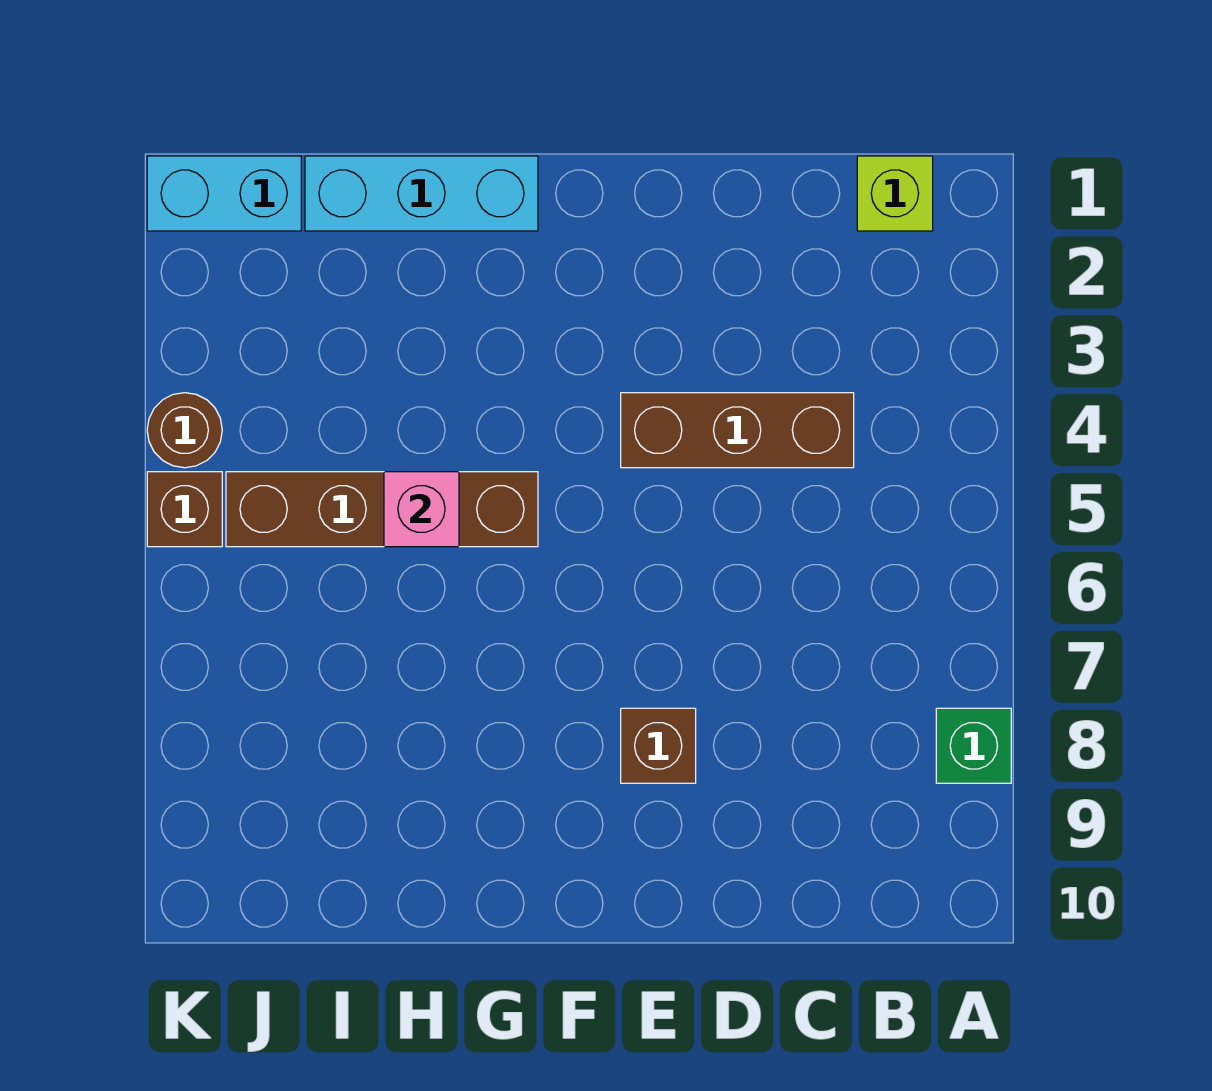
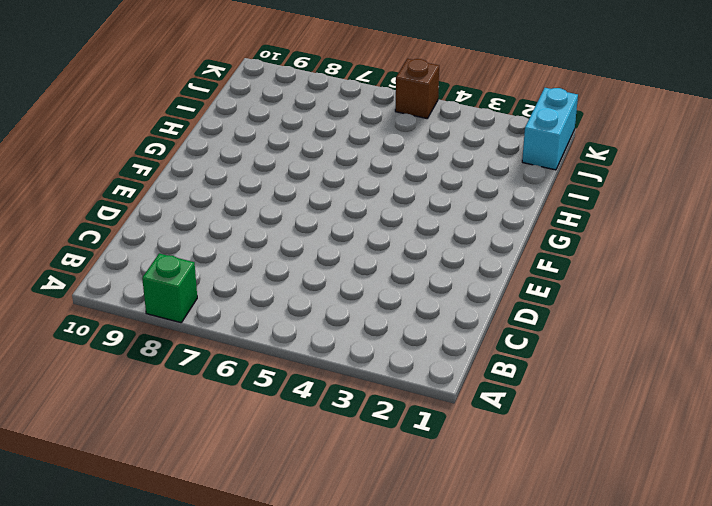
none -> lime 1x1 brick [857,156,933,231]
none -> brown 1x3 brick [621,393,854,468]

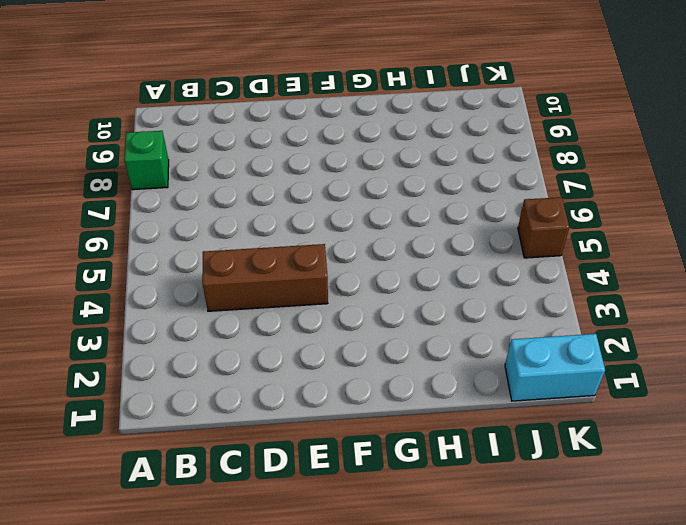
none -> lime 1x1 brick [857,156,933,231]
none -> brown 1x1 brick [621,708,696,783]

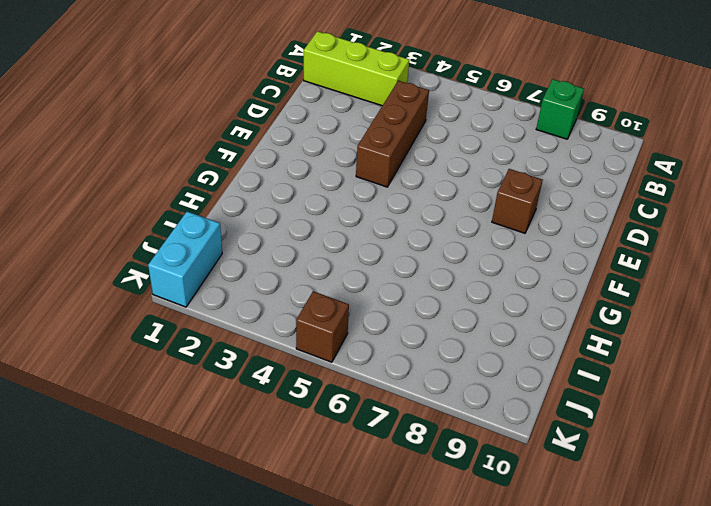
lime 1x3 brick [304,31,409,106] -> lime 1x1 brick [857,156,933,231]
none -> cyan 1x3 brick [305,156,538,231]
none -> brown 1x4 brick [226,472,538,547]

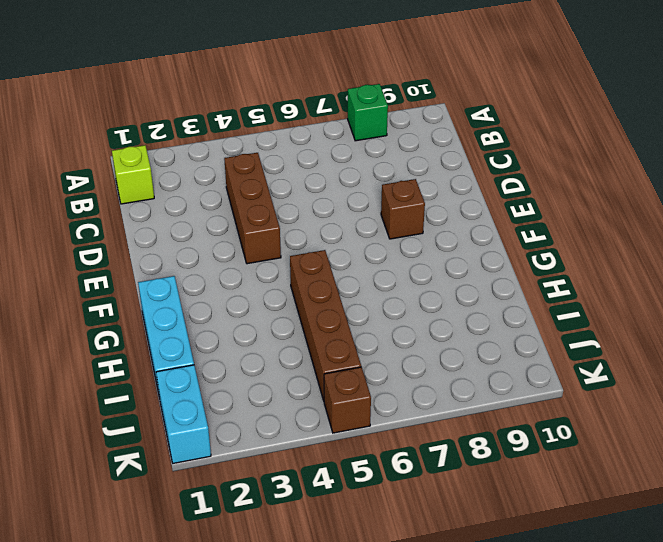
none -> brown 1x1 round brick [147,393,222,468]
none -> pink 1x1 brick [384,472,459,547]

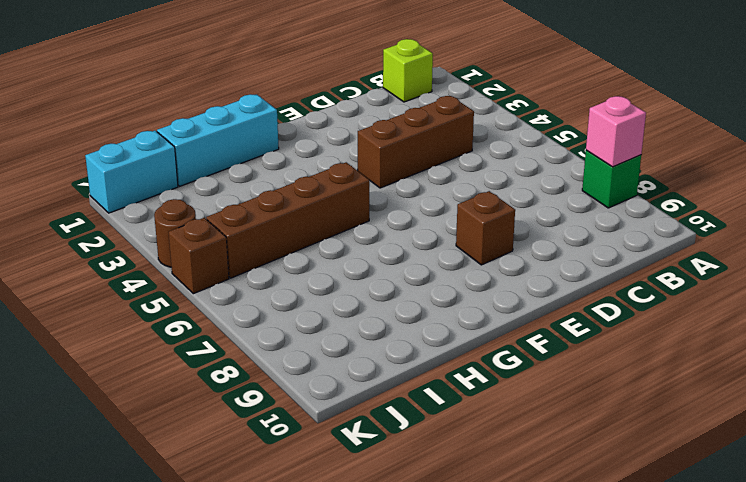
pink 1x1 brick [586,96,646,167] -> pink 1x1 brick moved to [384,472,459,547]

